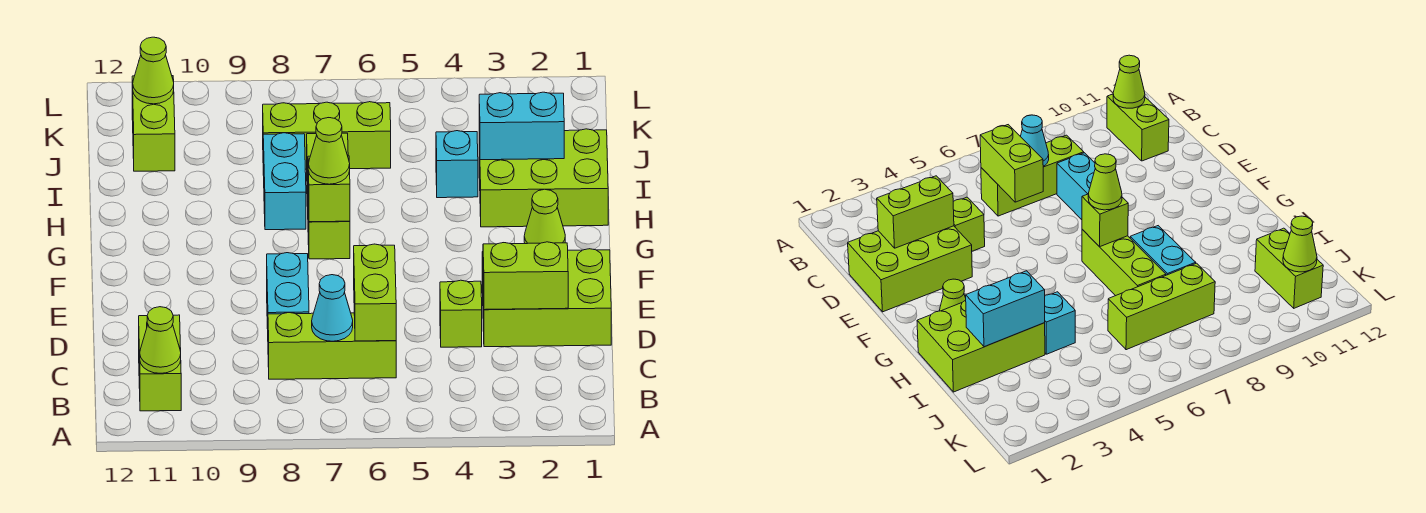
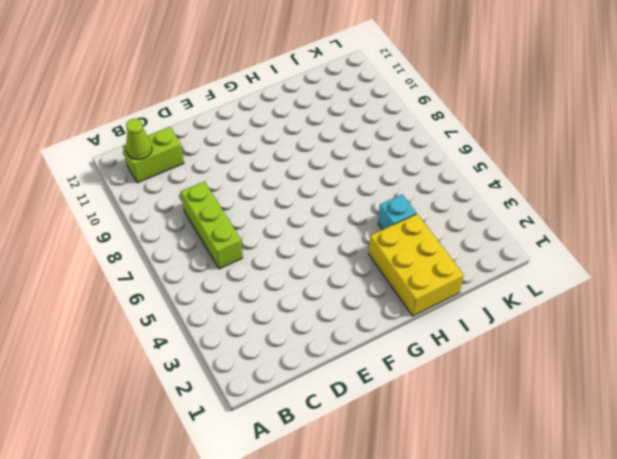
yellow 2x3 brick [369,214,464,316] -> lime 2x3 brick [479,129,608,227]
none -> lime 2x3 brick [482,249,611,347]
none -> lime 1x1 brick [440,280,482,347]
none -> cyan 1x2 brick [267,253,309,329]

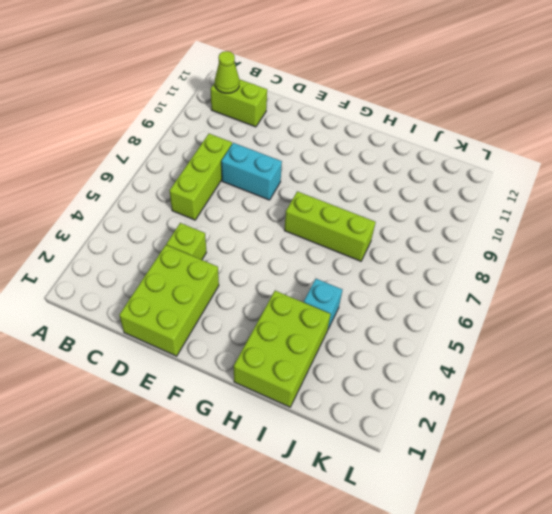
none -> lime 1x1 cone [524,189,565,244]
none -> cyan 1x2 brick [263,133,306,230]
none -> lime 1x3 brick [263,102,391,169]

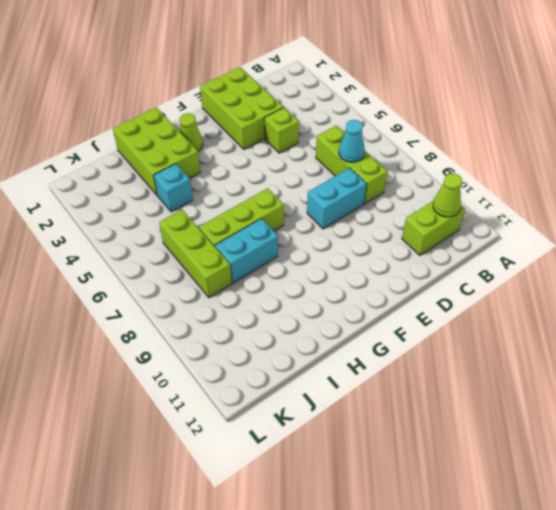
none -> lime 1x2 brick [132,76,175,171]
none -> lime 1x2 brick [354,244,396,341]
none -> lime 1x2 brick [483,242,568,310]

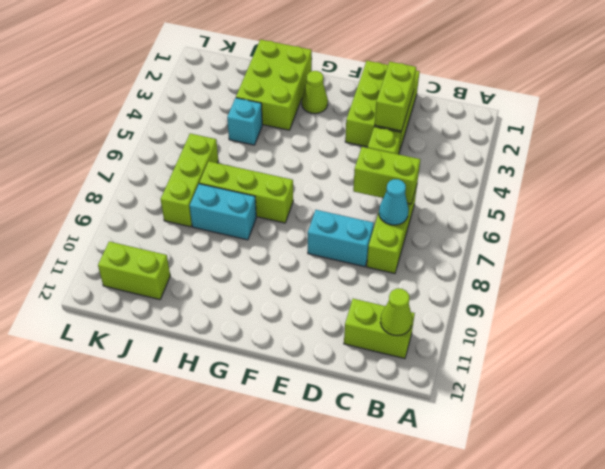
none -> lime 1x1 brick [308,156,350,222]
none -> cyan 1x2 brick [479,92,564,160]
none -> lime 1x1 cone [132,37,174,104]

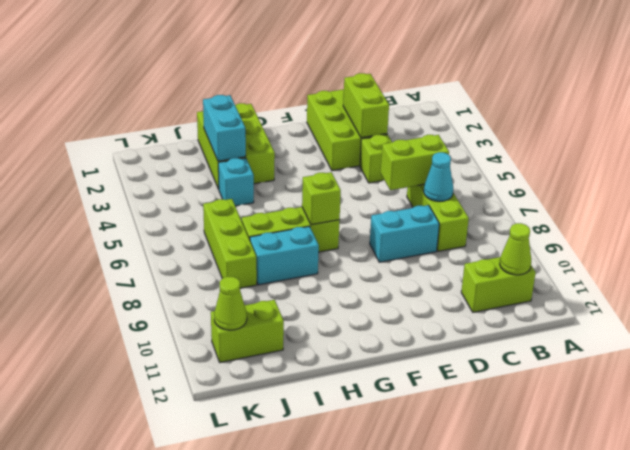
none -> lime 1x1 cone [524,189,565,244]
none -> lime 1x1 cone [308,118,350,184]

